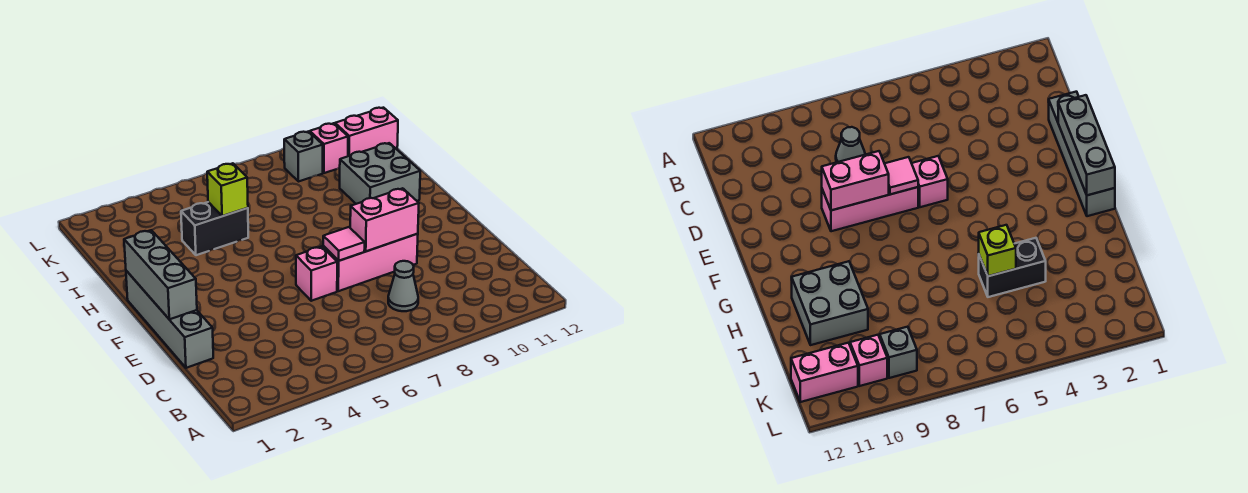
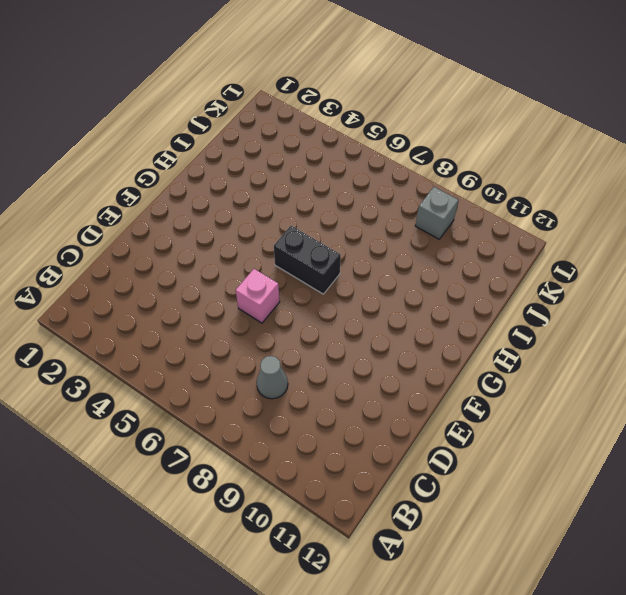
black 1x2 brick [274,226,341,294] -> black 1x2 brick moved to [181,202,248,255]
none -> grey 1x4 brick [126,271,213,368]
none -> pink 1x3 brick [323,234,418,291]
none -> grey 2x2 brick [340,143,420,204]

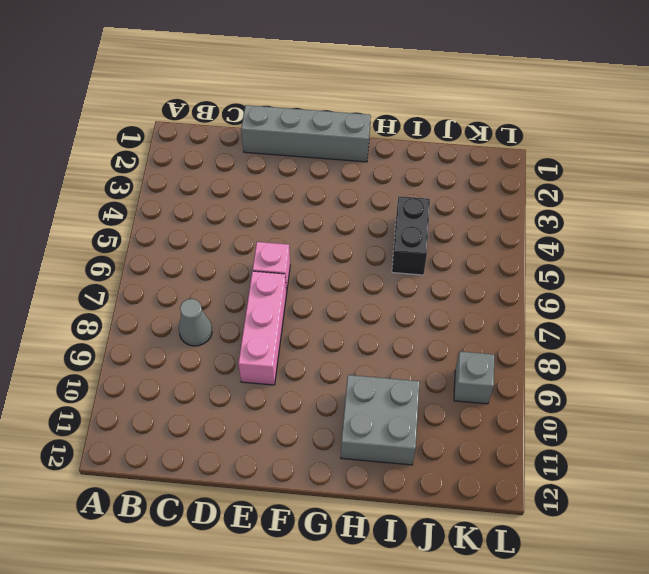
none -> pink 1x1 brick [310,123,348,173]
none -> pink 1x2 brick [335,108,398,156]
none -> grey 1x3 brick [124,230,197,319]

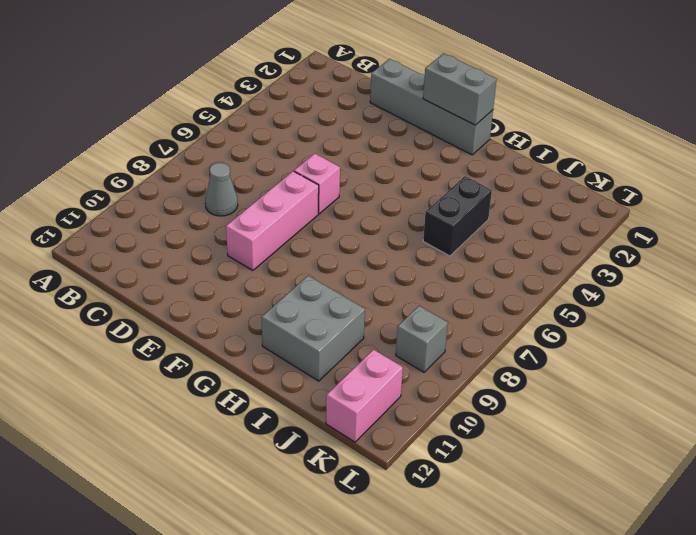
grey 1x2 brick [423,53,497,125] -> grey 1x3 brick [124,230,197,319]
none -> pink 1x1 brick [310,123,348,173]
none -> pink 1x1 tile [323,227,365,261]
none -> pink 1x2 brick [350,188,419,251]

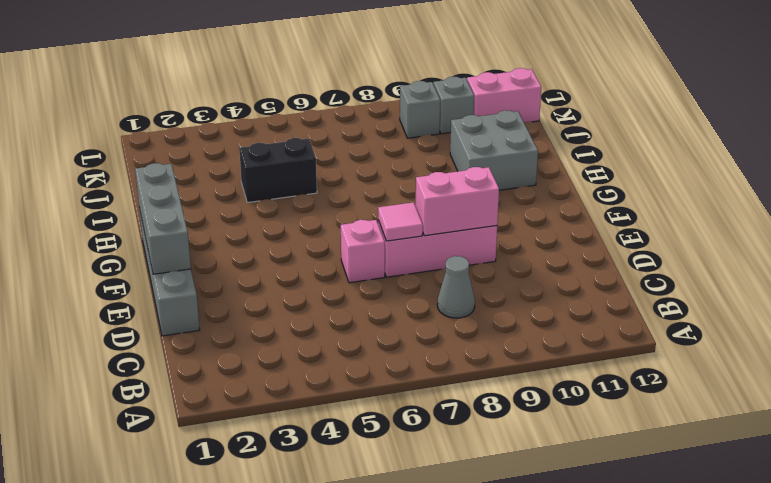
grey 1x1 brick [434,77,474,134] -> pink 1x1 brick [310,123,348,173]
none -> lime 1x1 brick [207,163,248,216]

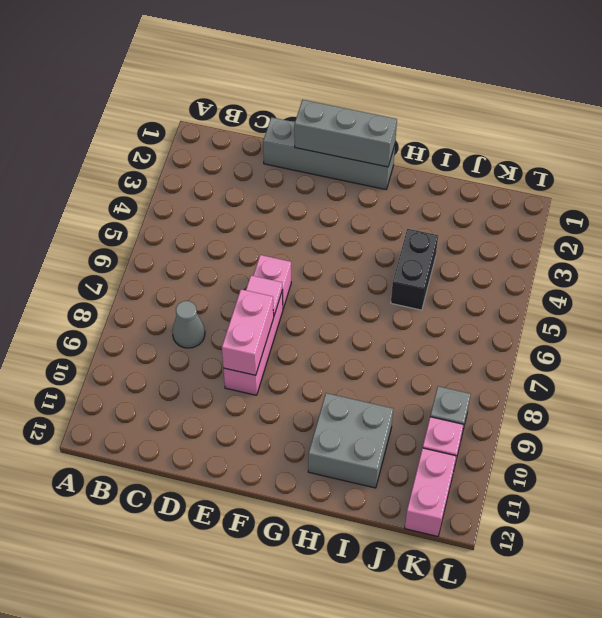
none -> lime 1x1 brick [207,163,248,216]

